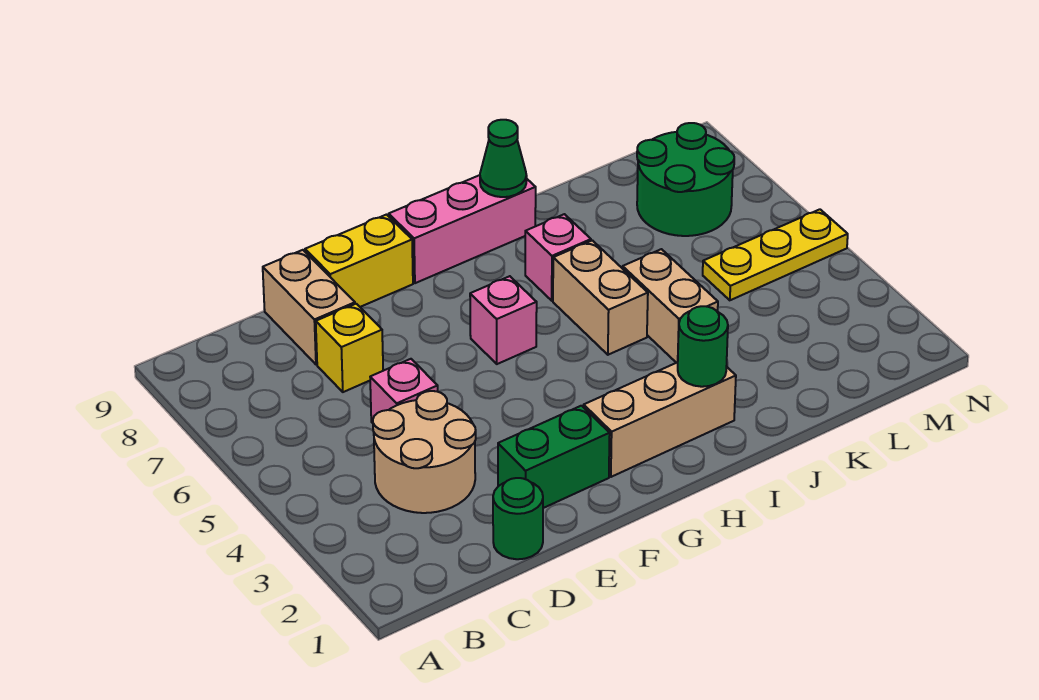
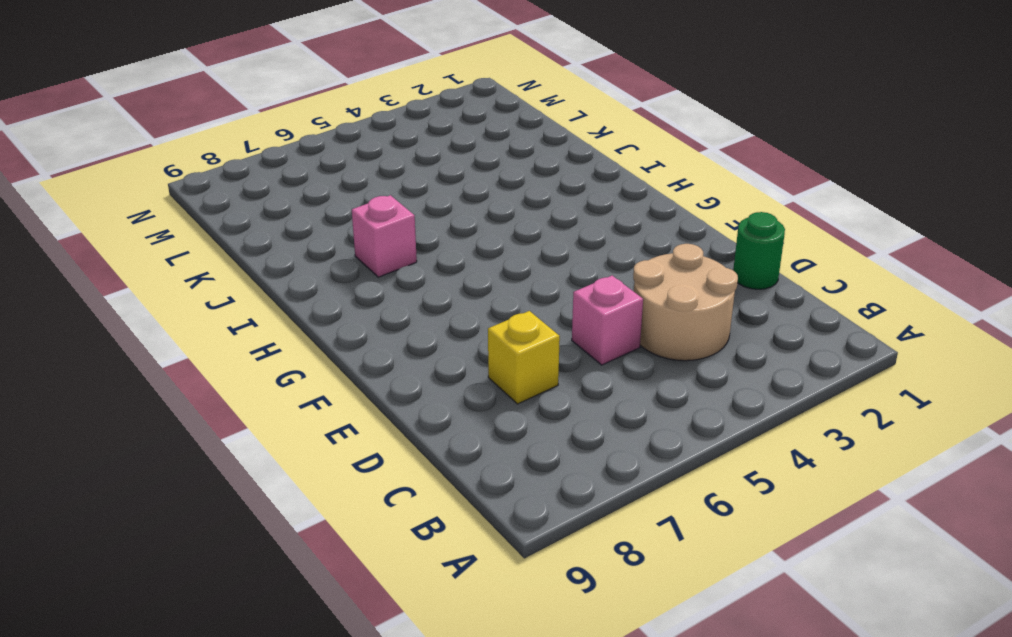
none -> tan 1x2 brick [263,250,355,365]
none -> green 1x2 brick [498,406,610,508]
none -> yellow 1x2 brick [305,215,413,307]

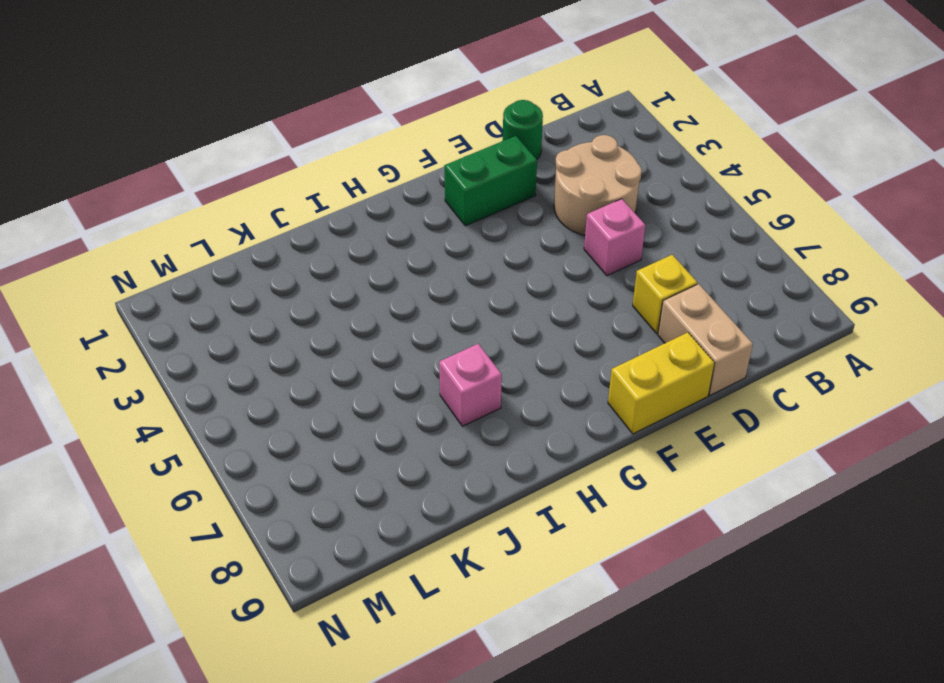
none -> tan 1x3 brick [584,362,736,477]
none -> pink 1x1 brick [470,276,537,364]
none -> pink 1x3 brick [389,175,536,283]

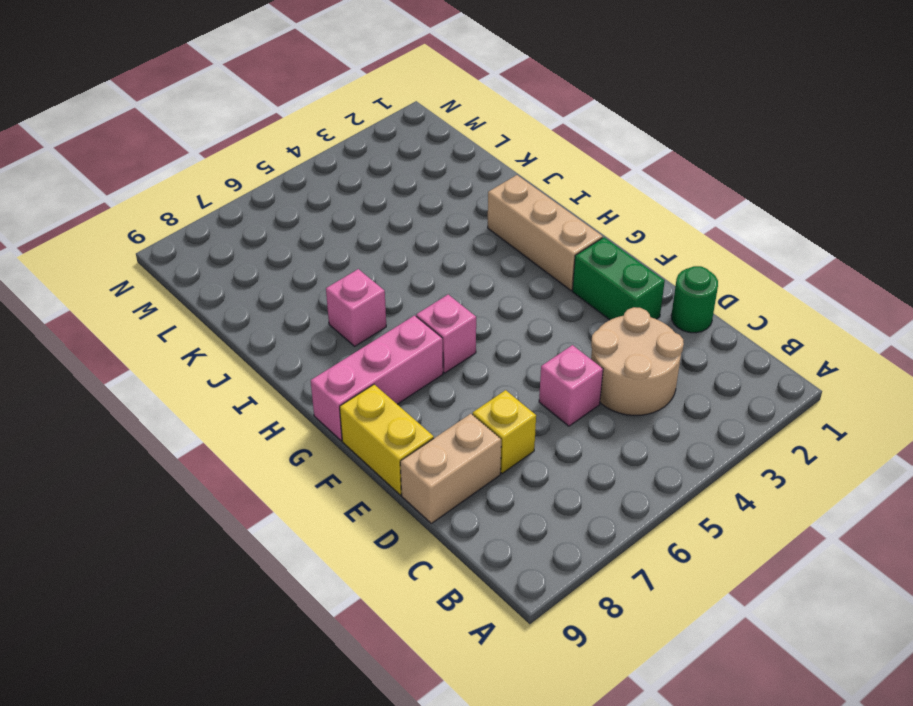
pink 1x3 brick [311,315,443,441] -> pink 1x3 brick turned to [389,175,536,283]
none -> tan 1x2 brick [553,240,648,355]
none -> tan 1x2 brick [623,249,718,363]
none -> yellow 1x3 plate [703,209,848,300]

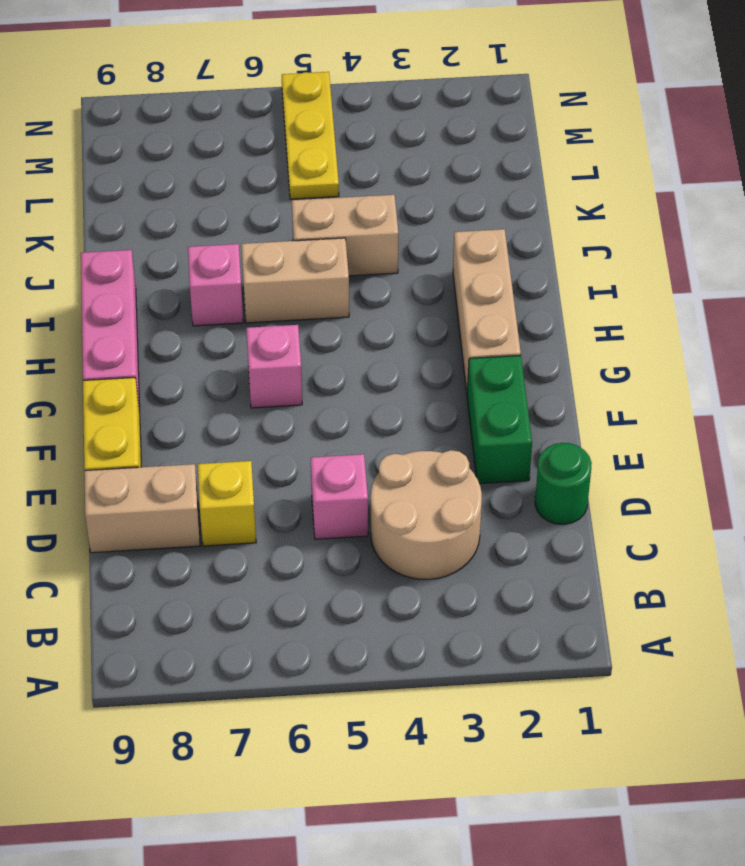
none -> green 2x2 round brick [637,123,734,236]
none -> green 1x1 round brick [678,306,728,387]
none -> green 1x1 cone [480,120,527,197]

